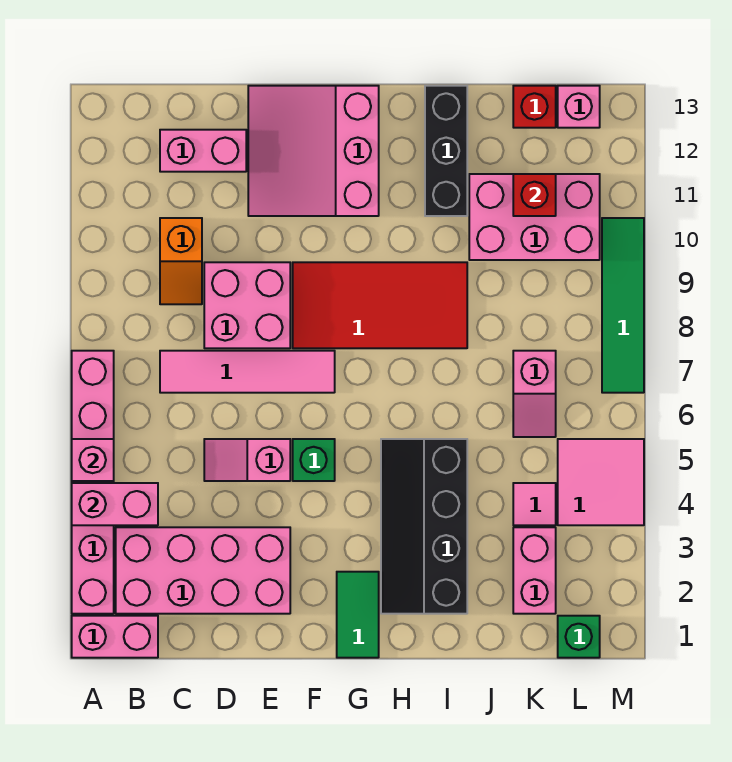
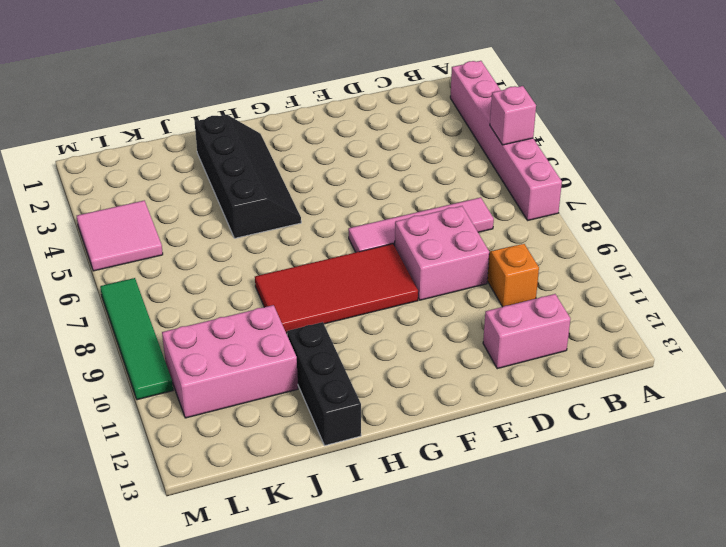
none -> pink 1x2 brick [72,616,158,658]
none -> pink 2x4 brick [116,527,290,614]
none -> pink 1x2 slope [204,439,290,481]

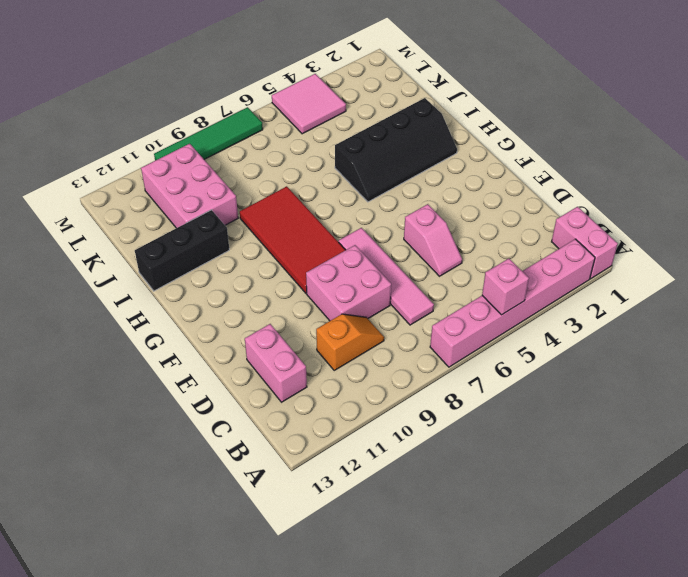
none -> pink 2x4 brick [116,527,290,614]
none -> pink 3x3 slope [248,86,379,216]
none -> green 1x1 brick [293,439,335,481]

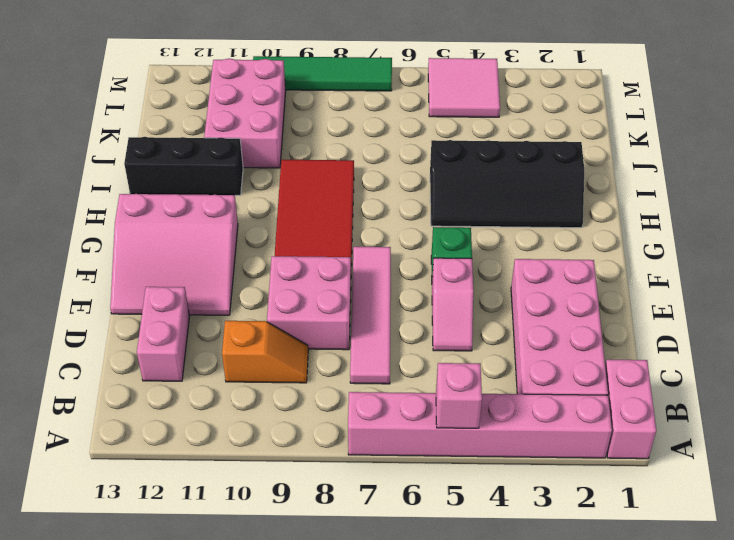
none -> green 1x2 tile [337,572,379,658]
none -> pink 1x2 brick [513,527,556,614]
none -> pink 1x1 tile [513,483,556,525]

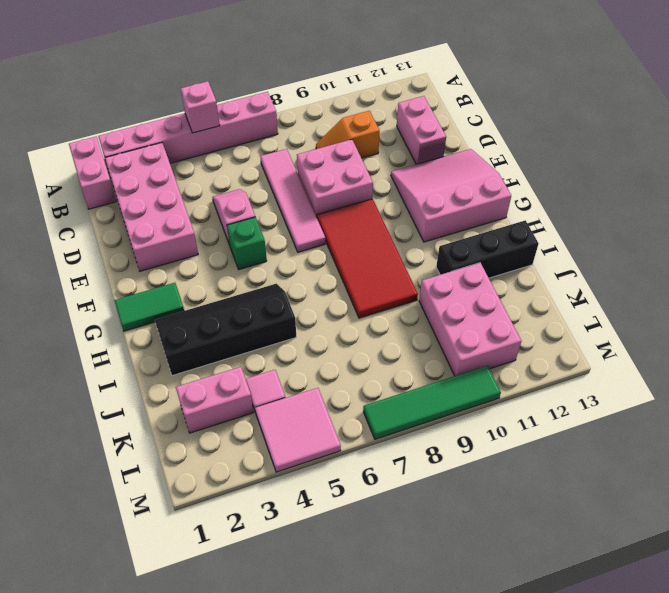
none -> pink 1x2 slope [513,351,556,437]
none -> red 1x1 brick [513,86,556,128]
none -> green 1x1 brick [558,616,600,658]

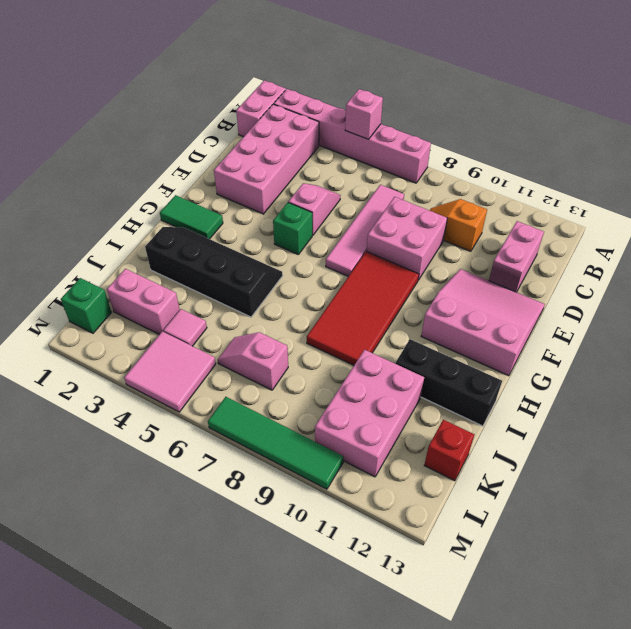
none -> pink 1x1 brick [558,86,600,128]
none -> pink 1x2 brick [72,483,158,525]
none -> red 1x1 brick [513,174,556,216]

